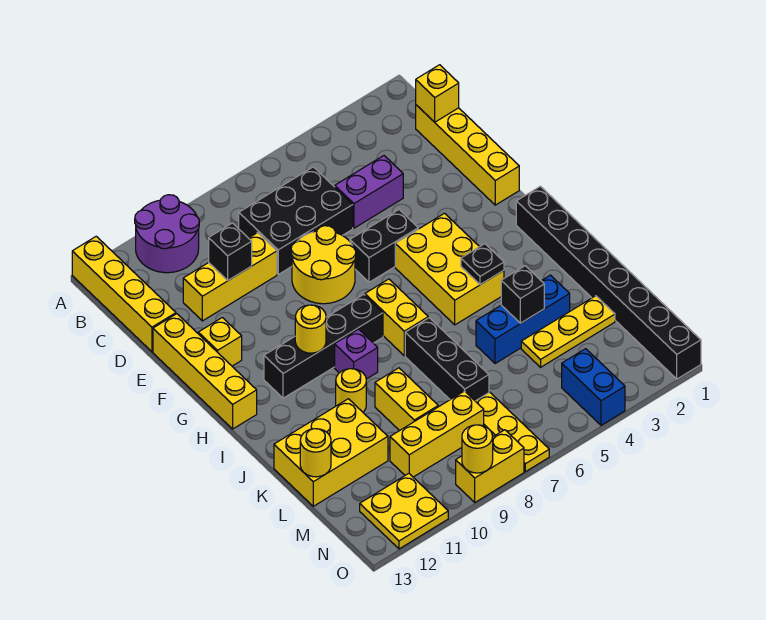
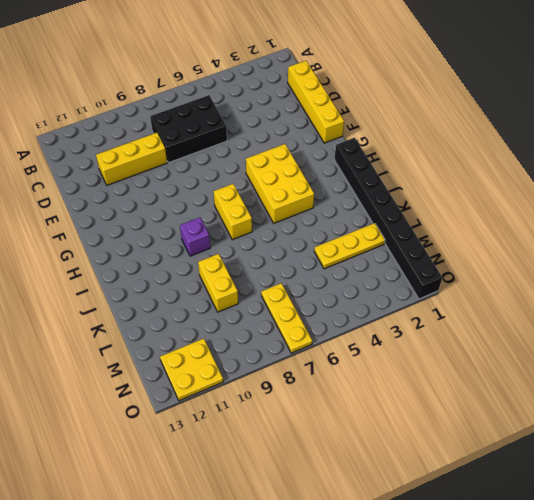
none -> purple 2x2 round brick [135,195,199,273]
none -> yellow 1x4 brick [72,236,176,352]
none -> purple 1x2 brick [335,156,403,228]
none -> yellow 2x2 round brick [291,226,356,304]

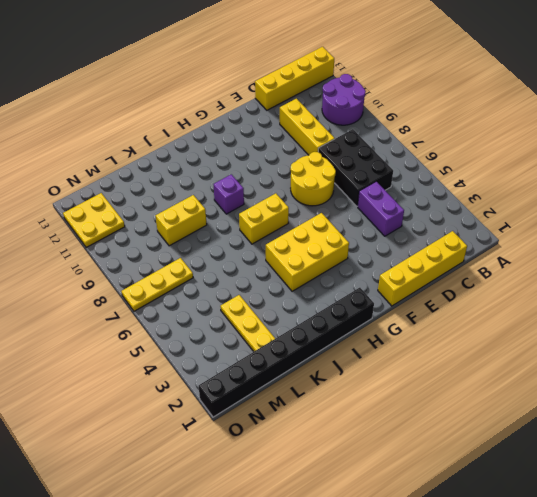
none -> yellow 1x4 brick [153,314,257,429]
none -> black 1x2 brick [350,210,418,282]
none -> yellow 1x1 brick [198,318,242,366]
none -> black 1x4 brick [264,294,383,398]

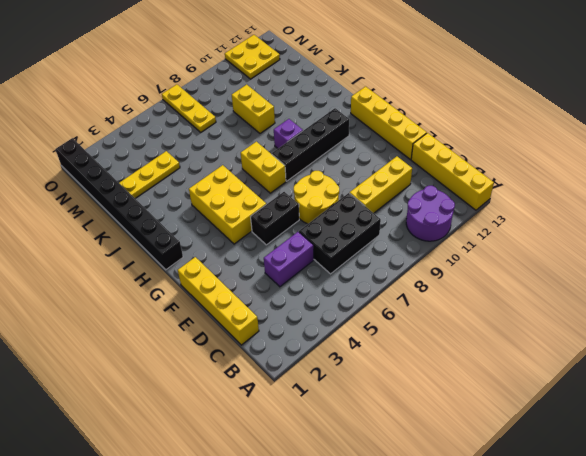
none -> yellow 1x1 brick [198,318,242,366]
none -> black 1x3 brick [405,318,489,401]
none -> yellow 1x1 round brick [336,369,366,412]
none -> blue 1x3 brick [476,275,570,364]

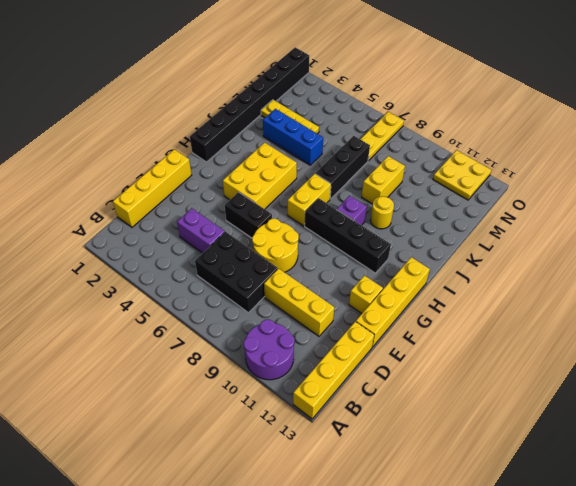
none -> yellow 2x3 brick [274,399,388,506]
none -> yellow 1x3 brick [390,391,484,477]
none -> blue 1x2 brick [562,349,625,425]
none -> yellow 1x2 brick [456,430,524,502]

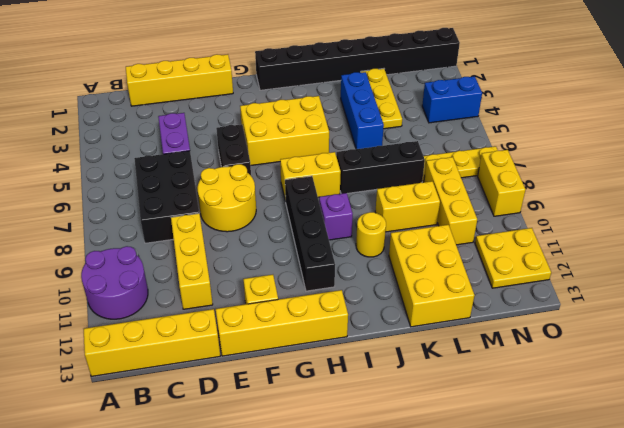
none -> yellow 1x1 brick [416,65,459,122]
none -> black 1x1 brick [209,223,252,280]
none -> yellow 1x1 round brick [295,305,326,353]
none -> black 1x1 plate [461,244,504,285]

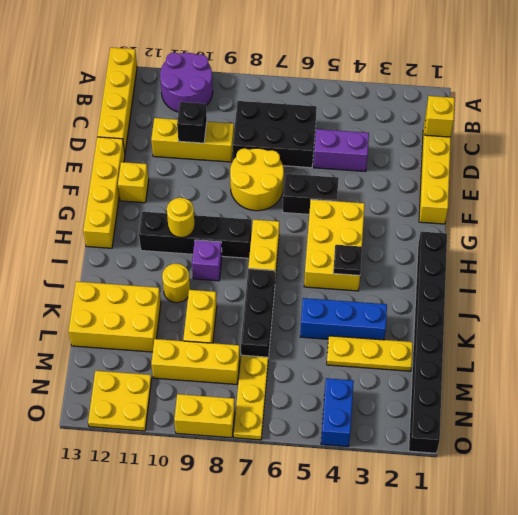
none -> black 1x1 brick [501,266,544,323]
none -> yellow 1x1 round brick [300,429,331,477]
none -> yellow 1x1 round brick [462,425,493,473]

